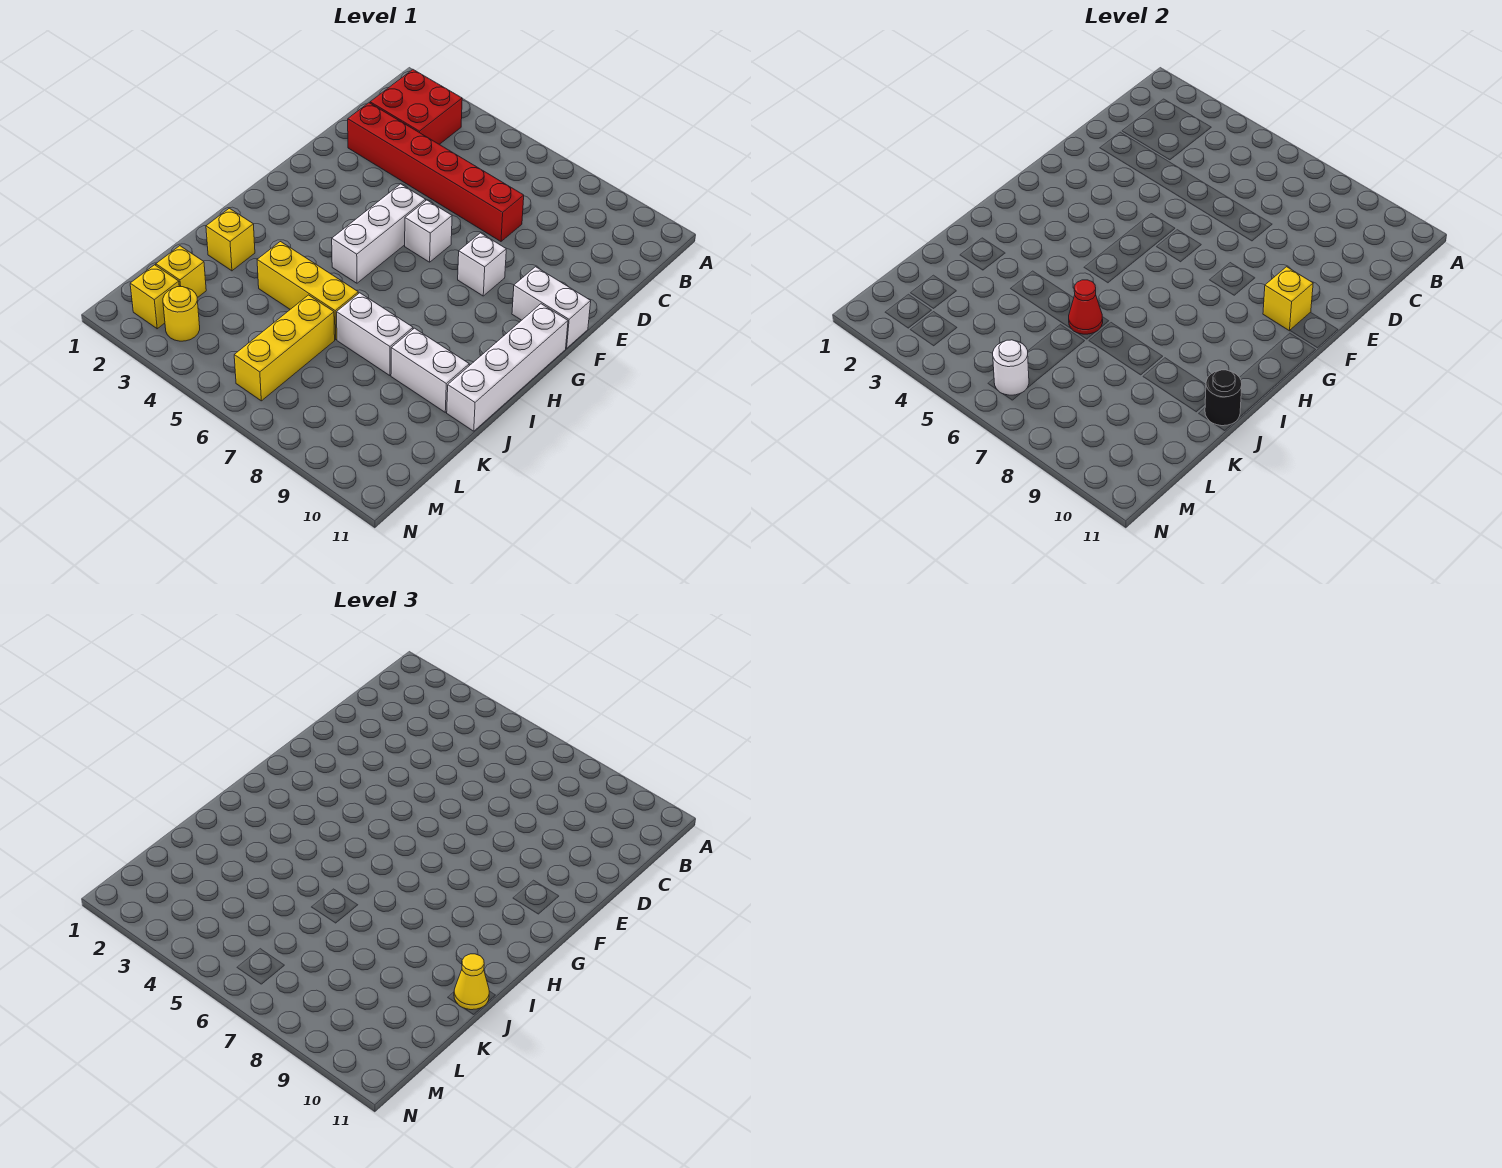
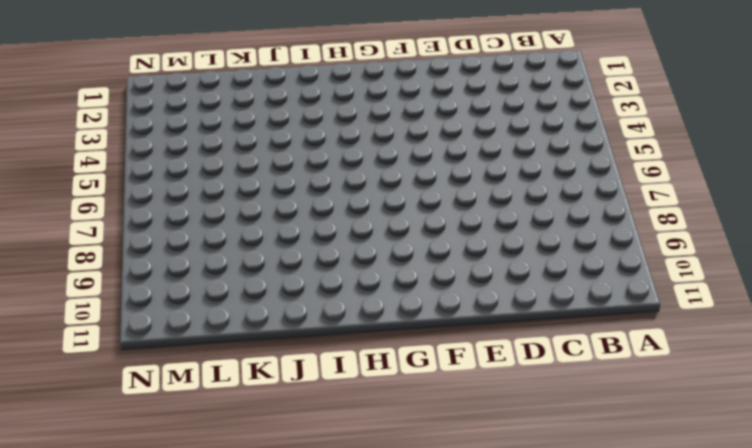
none -> red 2x2 brick [370,70,462,144]
none -> red 1x6 brick [348,103,524,241]
none -> white 1x3 brick [332,184,426,283]

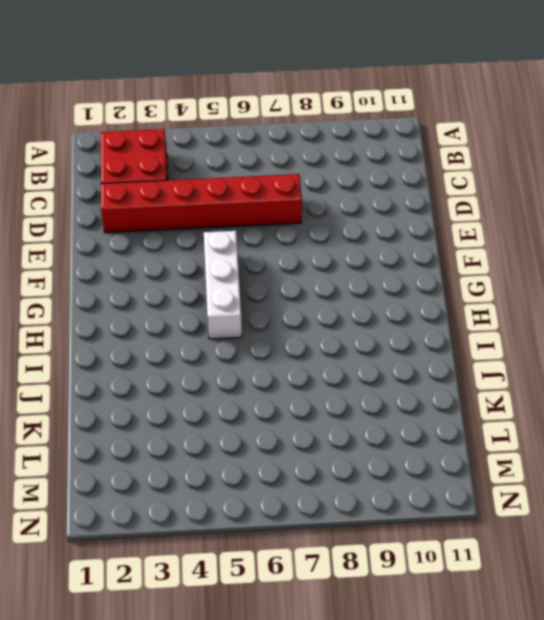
none -> white 1x1 brick [405,200,452,262]
none -> white 1x1 brick [458,233,506,296]
none -> white 1x2 brick [512,267,591,348]

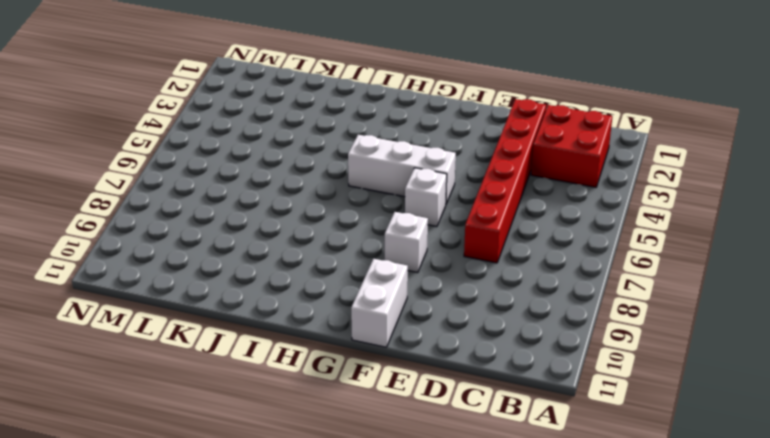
none -> white 1x4 brick [447,304,568,431]
none -> yellow 1x1 brick [206,208,255,271]
none -> yellow 1x3 brick [257,242,358,339]

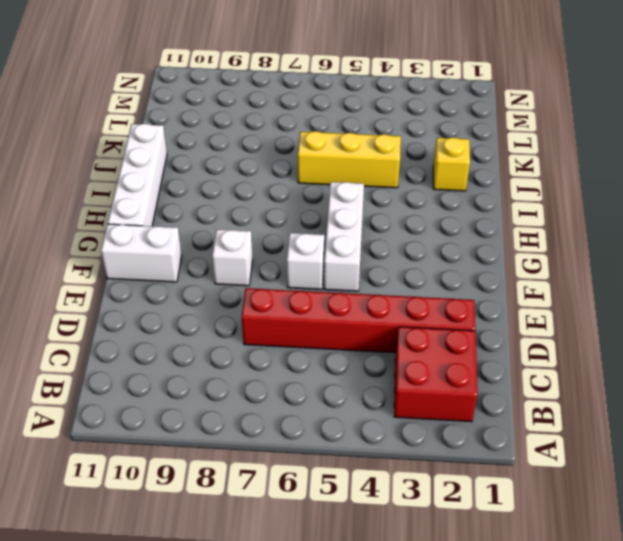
none -> white 1x2 brick [337,293,413,376]
none -> white 1x2 brick [391,328,469,412]
none -> yellow 1x3 brick [234,295,335,401]

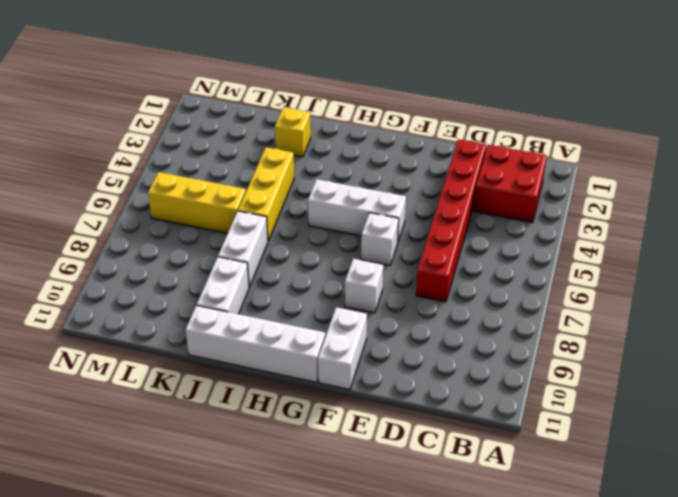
none -> yellow 1x1 brick [156,246,206,298]
none -> yellow 1x1 brick [130,265,179,329]
none -> yellow 1x1 round brick [163,287,200,341]

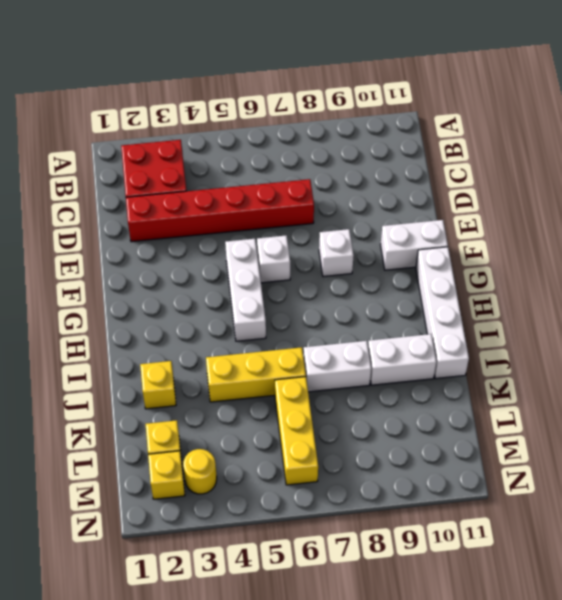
none -> yellow 1x1 brick [1263,267,1313,331]
none -> red 1x1 cone [1069,280,1103,334]
none -> black 1x1 round brick [1205,370,1242,426]

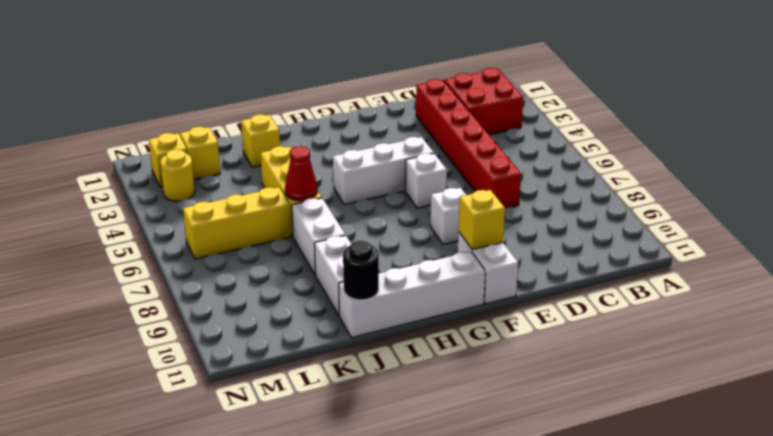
none -> white 1x1 round brick [993,340,1029,395]
none -> yellow 1x1 cone [454,954,489,1010]

